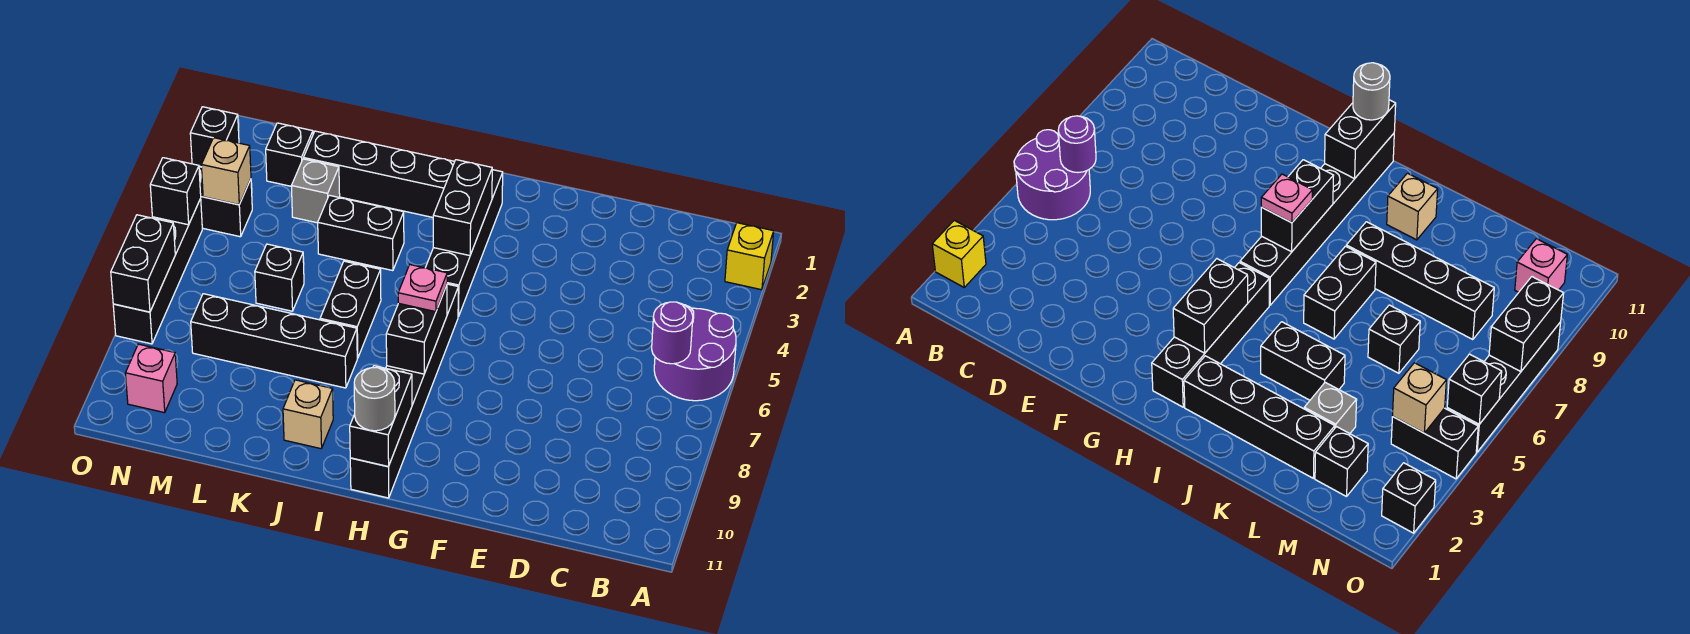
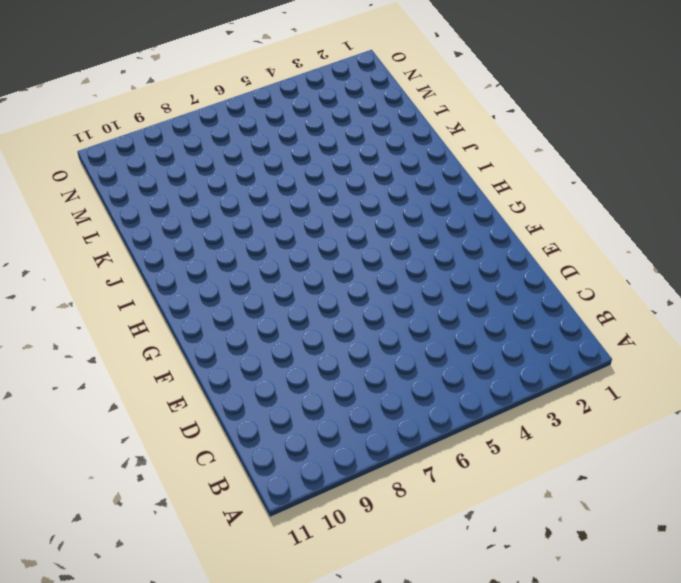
none -> yellow 1x1 brick [725,223,774,290]
none -> purple 2x2 round brick [654,305,736,401]
none -> black 1x4 brick [426,170,503,317]

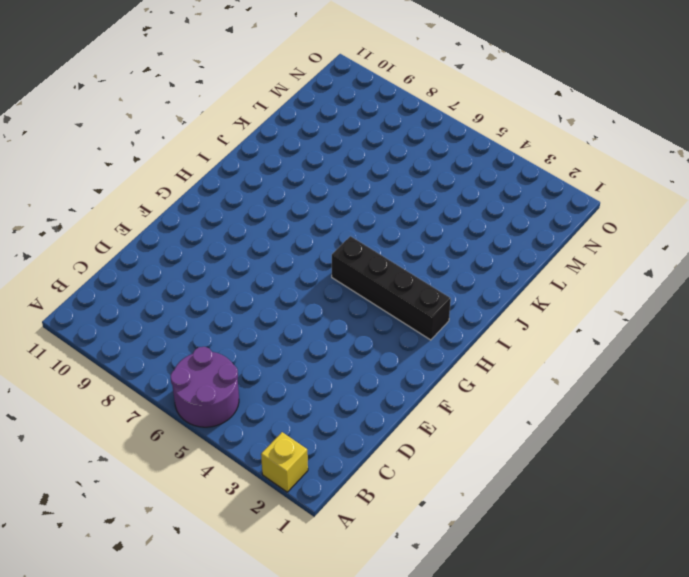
none -> black 1x6 brick [350,284,458,498]
none -> black 1x4 brick [303,131,455,217]
none -> black 1x2 brick [318,195,404,271]

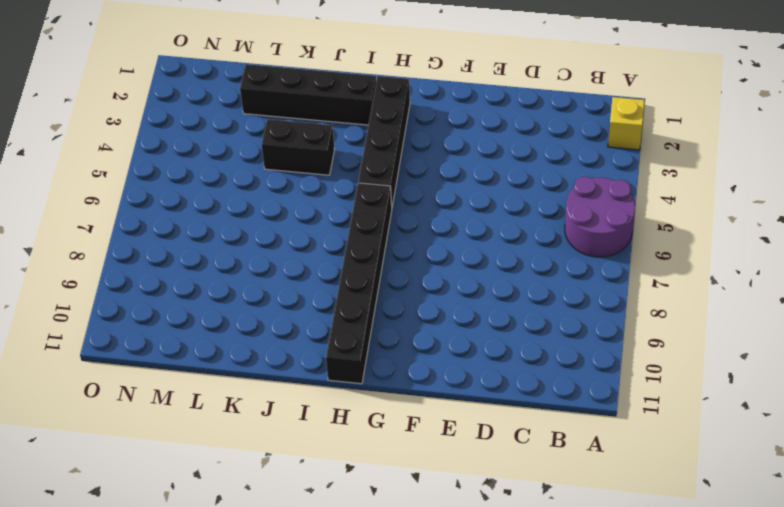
none -> black 1x2 brick [320,261,381,358]
none -> black 1x4 brick [191,294,357,388]
none -> tan 1x1 brick [283,380,333,449]

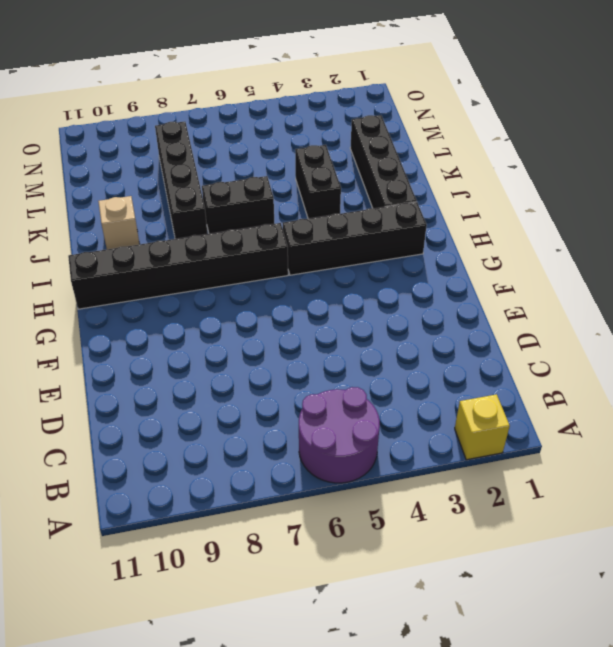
none -> grey 1x1 brick [291,159,340,223]
none -> black 1x1 brick [255,244,304,311]
none -> black 1x1 brick [266,123,313,186]

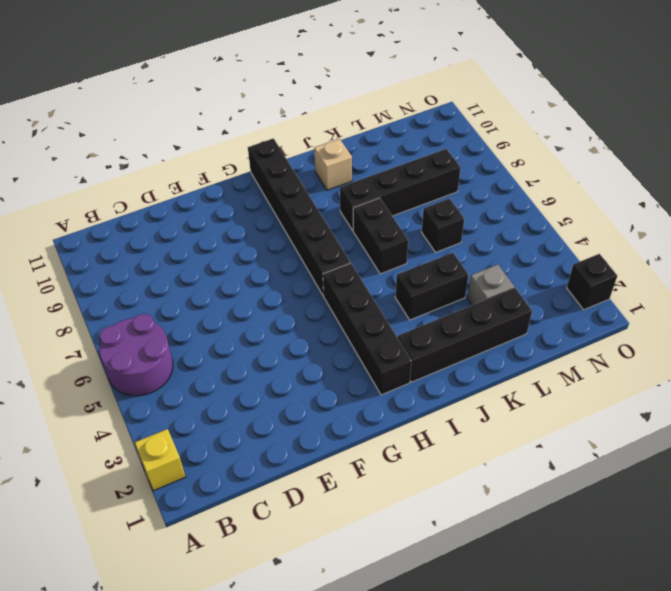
none -> black 1x1 brick [266,123,313,186]
none -> black 1x2 brick [199,167,252,237]
none -> pink 1x1 brick [126,344,177,413]

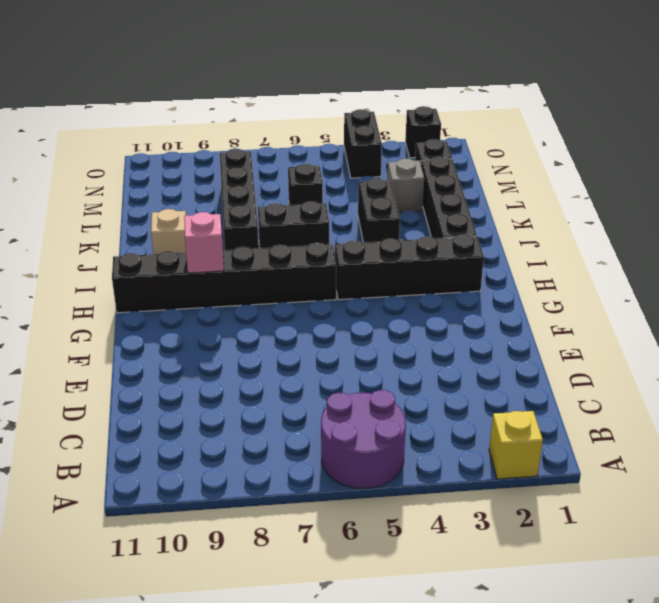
pink 1x1 brick [184,212,224,273] -> pink 1x1 brick moved to [126,344,177,413]
none -> black 1x4 brick [113,199,202,344]
none -> purple 1x1 round brick [652,302,693,364]
none -> black 1x2 brick [433,160,492,256]

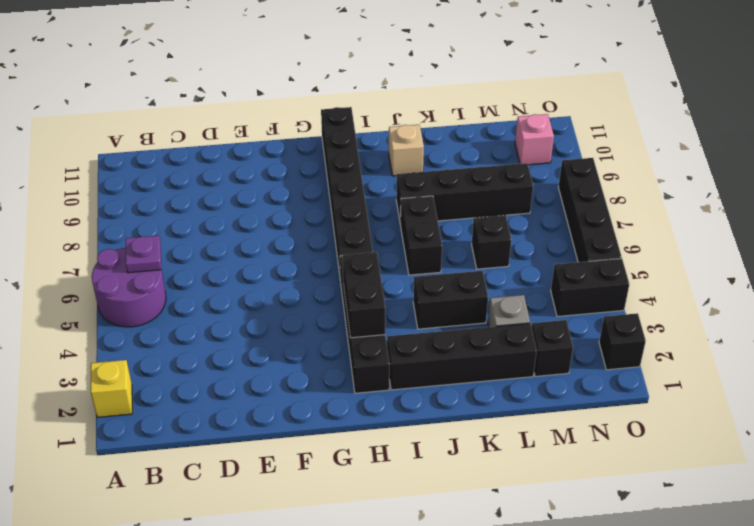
purple 1x1 plate [126,236,161,273] -> purple 1x1 round brick [652,302,693,364]
none -> black 1x2 brick [386,285,447,374]
none -> black 1x2 brick [350,366,412,467]
none -> tan 1x1 brick [201,138,251,205]

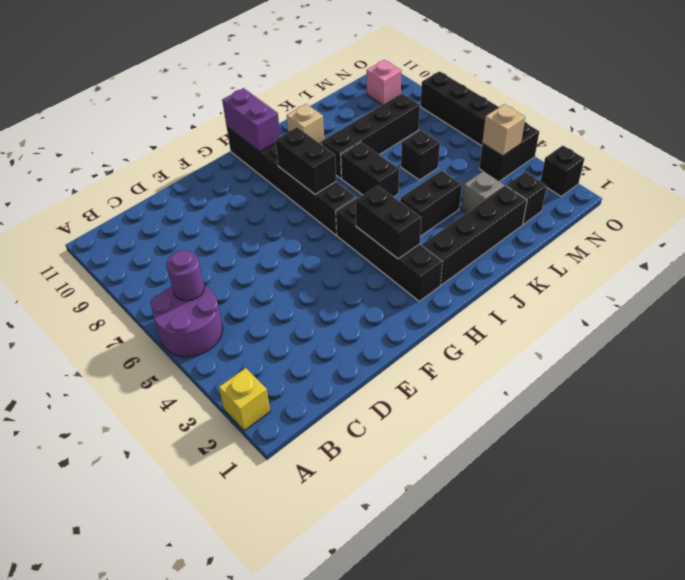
purple 1x2 brick [222,88,280,152] -> black 1x2 brick [350,366,412,467]
none -> black 1x1 brick [150,158,201,225]
none -> black 1x2 brick [111,215,175,312]
none -> pink 1x1 plate [398,265,447,312]

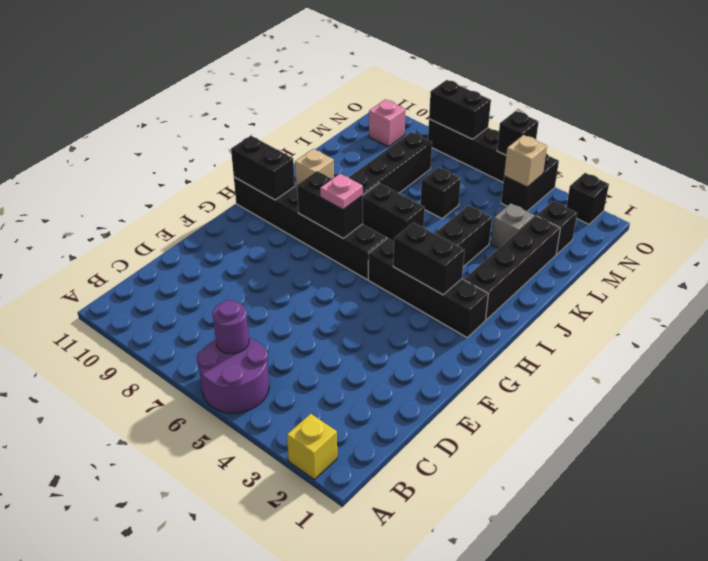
none -> grey 1x1 round brick [354,368,395,431]

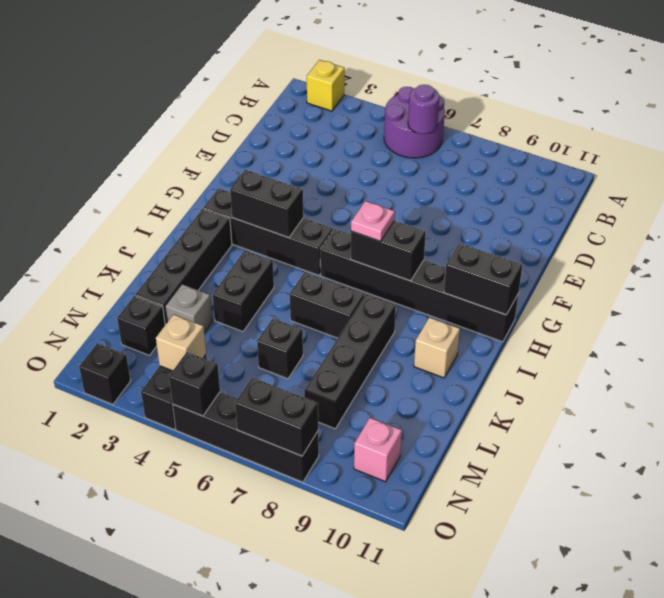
none -> grey 1x1 round brick [354,368,395,431]

